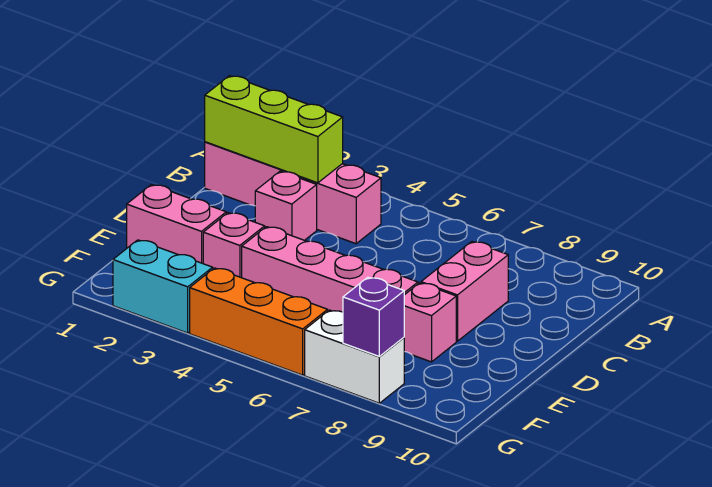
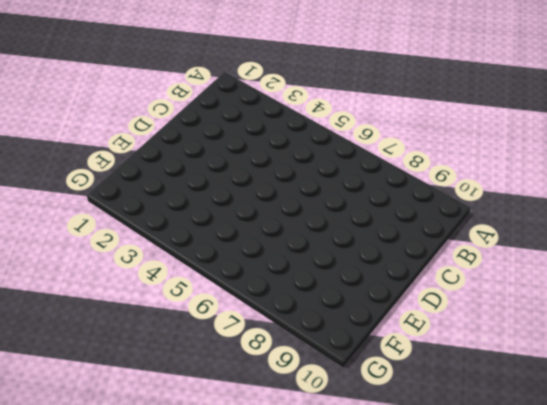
none -> pink 1x4 brick [205,142,381,244]
none -> pink 1x1 brick [255,171,317,240]
none -> pink 1x2 brick [421,242,508,341]

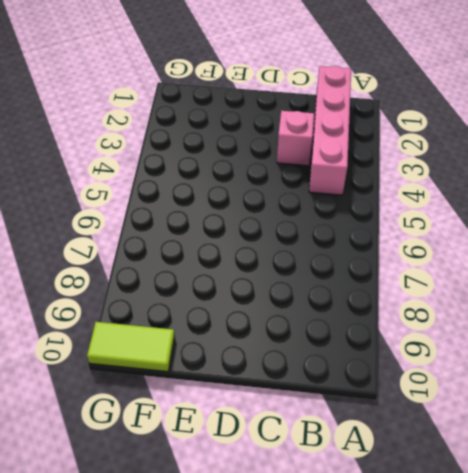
lime 1x2 tile [87,322,175,372] -> none
none -> pink 1x2 brick [421,242,508,341]
none -> pink 1x2 brick [127,185,226,264]
none -> pink 1x1 brick [203,213,265,278]

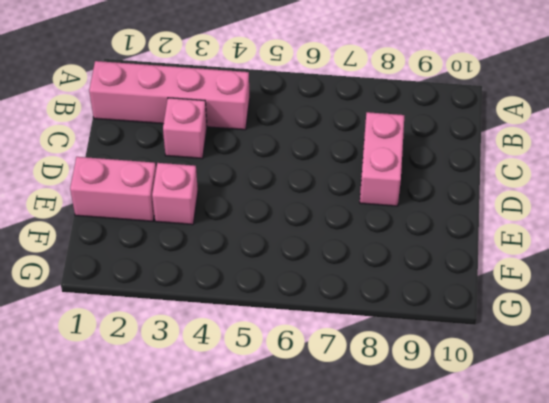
none -> pink 1x4 brick [242,227,418,312]
none -> pink 1x1 brick [404,283,456,362]
none -> cyan 1x2 brick [113,240,213,333]

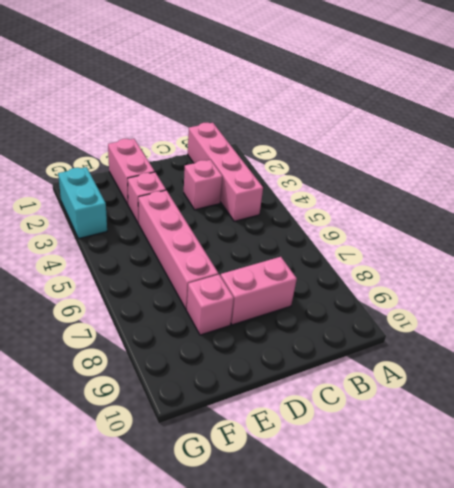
none -> orange 1x3 brick [190,268,328,375]
none -> white 1x2 brick [305,310,404,403]
none -> lime 1x3 brick [205,76,343,183]

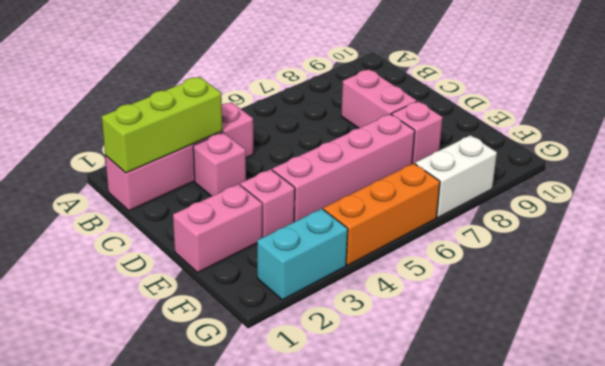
none -> purple 1x1 brick [343,277,404,356]

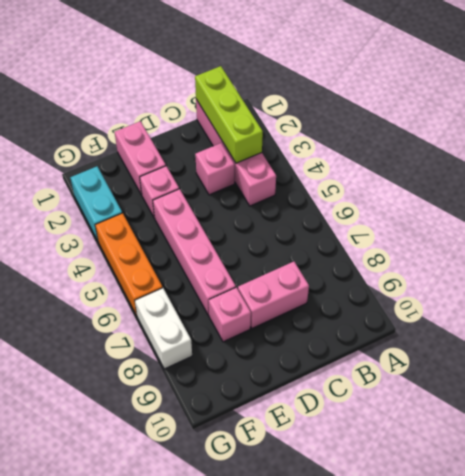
none -> purple 1x1 brick [343,277,404,356]

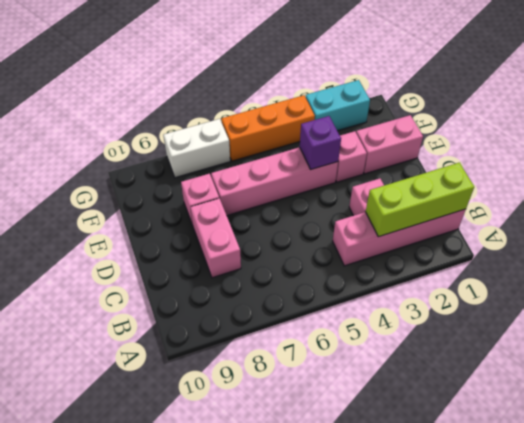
purple 1x1 brick [300,116,341,169] -> purple 1x1 brick moved to [343,277,404,356]

